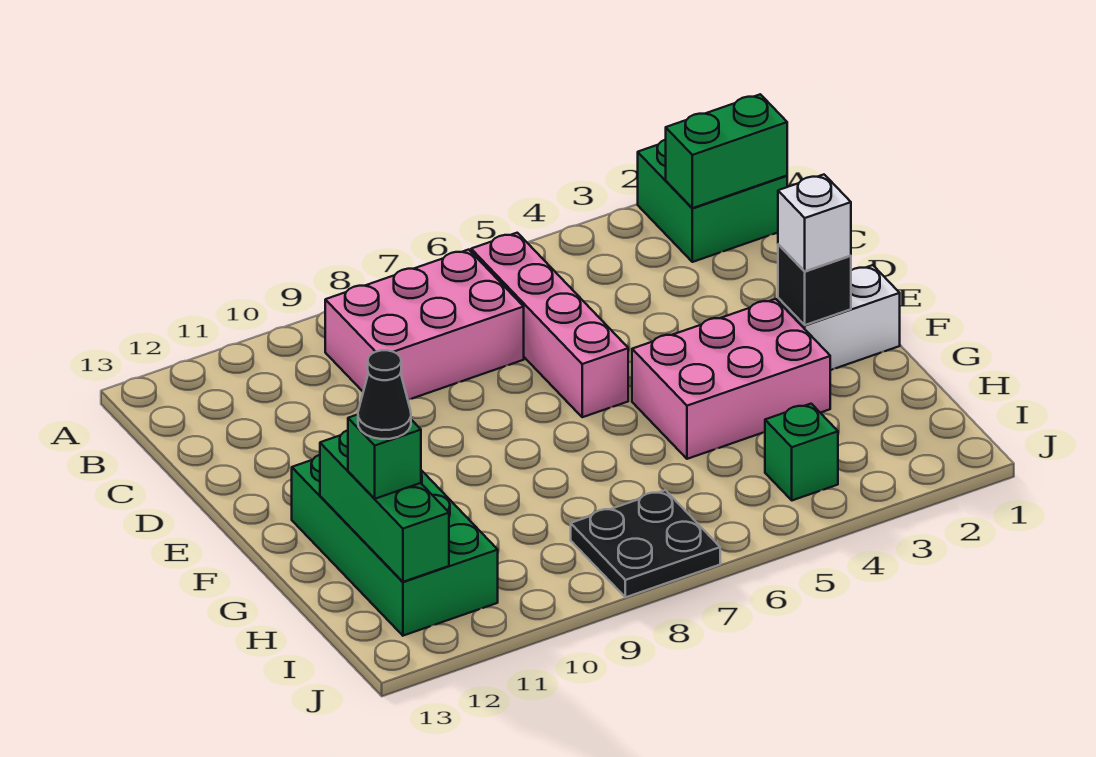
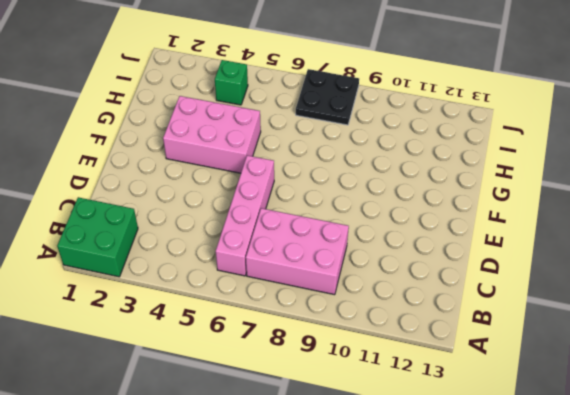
none -> white 1x2 brick [778,265,900,370]
none -> green 2x4 brick [292,455,498,636]
none -> green 1x2 brick [666,94,787,208]

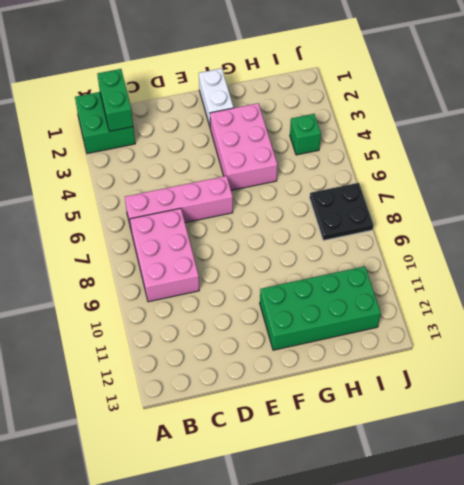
none -> black 1x1 brick [778,244,851,325]
none -> green 1x3 brick [320,430,449,582]
none -> white 1x1 brick [778,175,851,271]

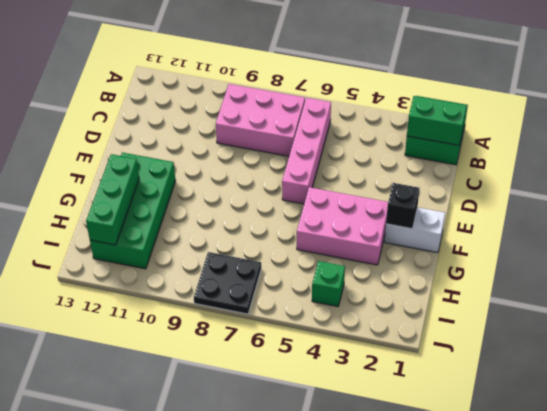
none -> white 1x1 brick [778,175,851,271]
none -> green 1x1 brick [348,415,421,499]
none -> black 1x1 cone [358,350,411,439]

